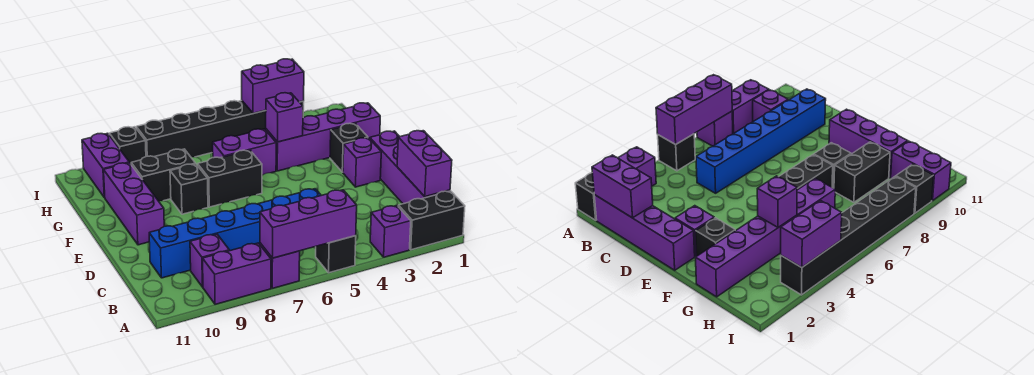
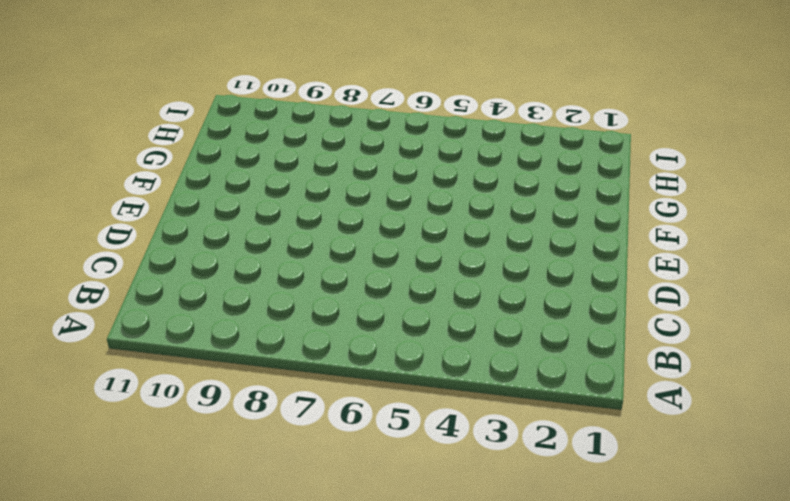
none -> black 1x2 brick [398,191,465,250]
none -> purple 1x1 brick [370,206,411,257]
none -> black 1x1 brick [316,236,356,273]

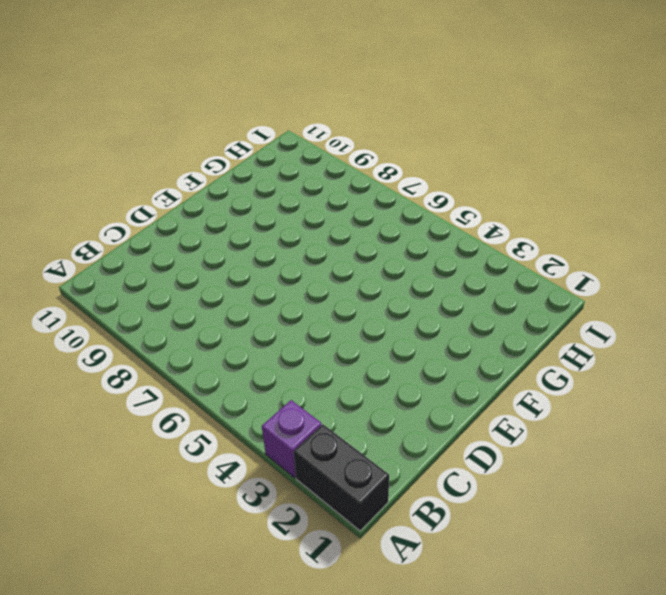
none -> black 1x1 brick [316,236,356,273]
none -> purple 1x1 brick [260,243,300,288]
none -> purple 1x2 brick [203,243,271,304]

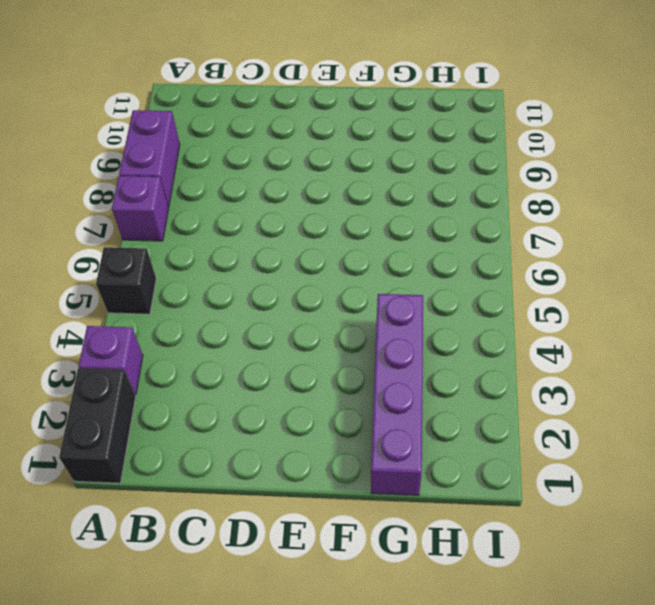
none -> purple 1x4 brick [370,131,450,204]
none -> purple 1x1 brick [190,234,229,287]
none -> blue 1x6 brick [149,189,321,278]

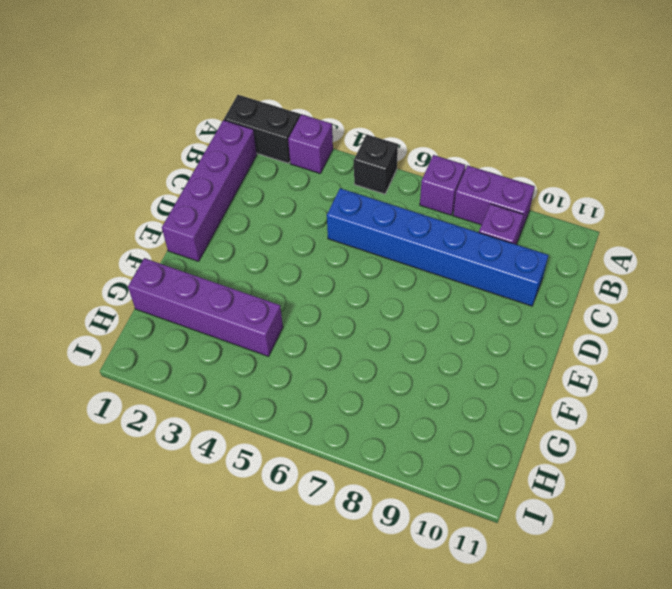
none -> purple 1x1 brick [343,138,381,187]
none -> purple 1x3 brick [104,163,164,245]
none -> black 1x1 brick [330,123,368,172]

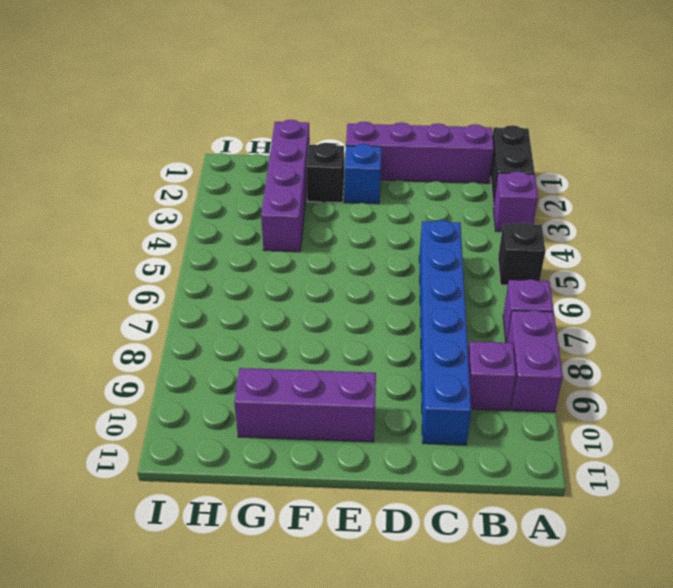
blue 1x1 brick [344,144,381,204] -> purple 1x1 brick [343,138,381,187]
none -> black 1x2 brick [198,150,262,207]
none -> black 1x1 brick [170,164,208,214]
none -> purple 1x2 brick [213,129,276,175]

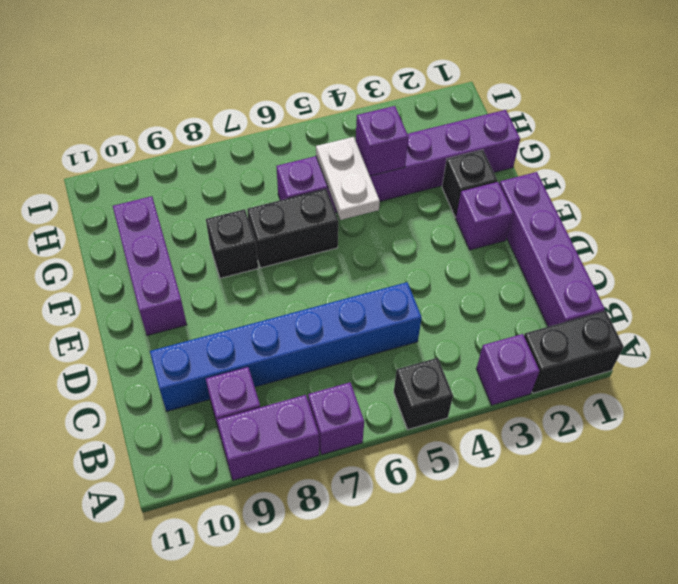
white 1x2 plate [316,137,380,220] -> none
none -> black 1x2 brick [131,149,196,201]
none -> purple 1x2 brick [82,133,129,197]
none -> black 1x6 brick [136,101,304,157]

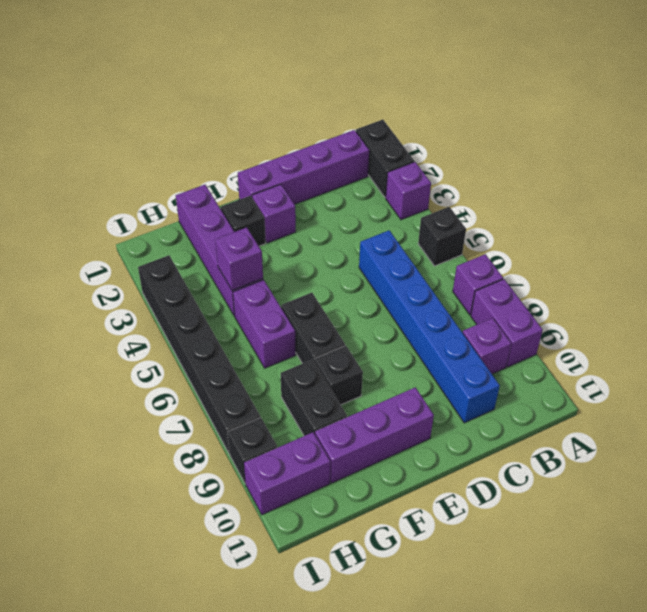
none -> purple 1x3 brick [260,190,357,258]
none -> purple 1x2 brick [397,131,452,197]
none -> purple 1x2 brick [242,59,304,113]

